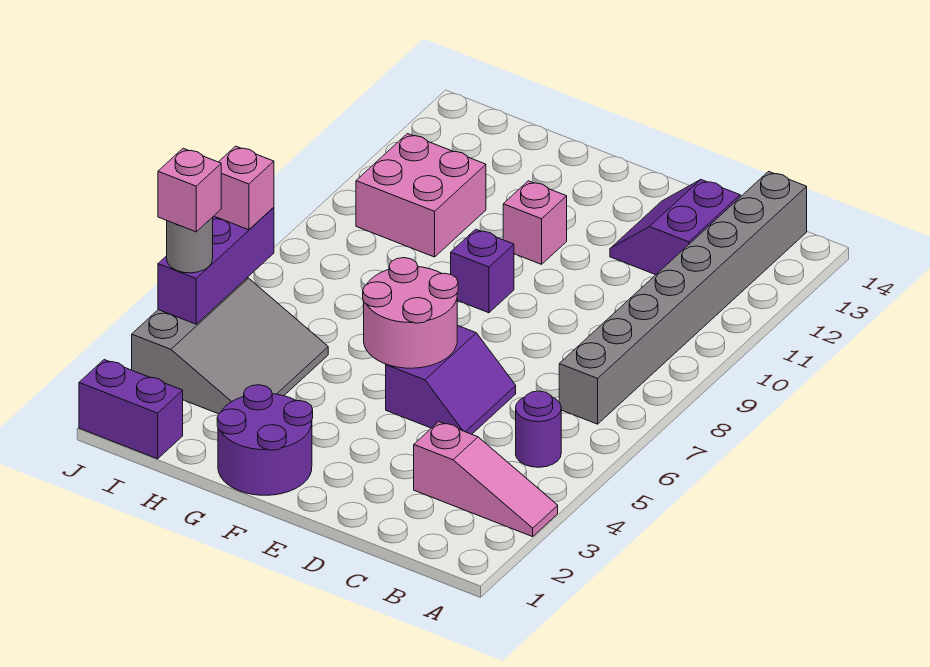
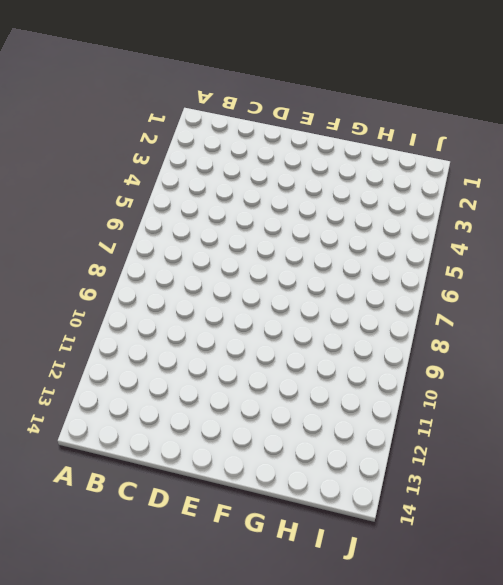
none -> pink 1x3 slope [414,422,558,537]
none -> purple 1x1 round brick [516,391,561,467]
none -> grey 1x8 brick [559,172,807,424]

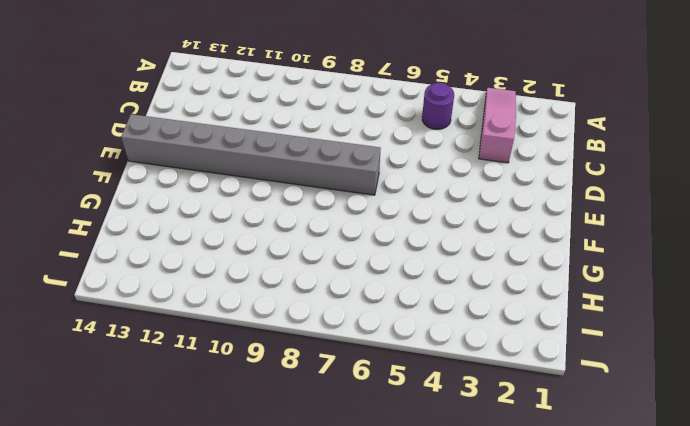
grey 1x8 brick [121,114,381,195] -> grey 1x8 brick moved to [559,172,807,424]
none -> purple 2x2 slope [610,180,740,275]
none -> purple 2x2 slope [386,325,516,434]
none -> purple 2x2 round brick [217,385,313,495]

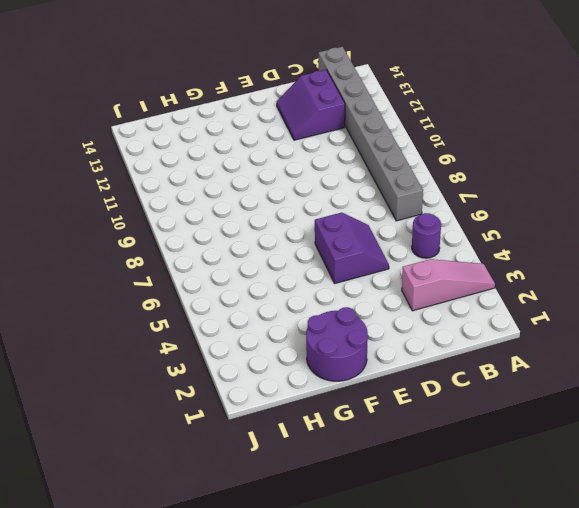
none -> purple 1x1 brick [451,229,514,313]
none -> pink 1x1 brick [503,181,567,264]
none -> grey 3x3 slope [132,278,328,414]

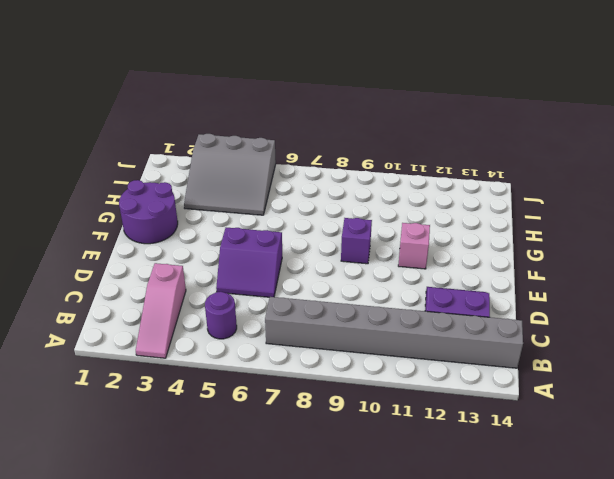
none -> pink 2x2 brick [356,134,486,257]
none -> purple 1x2 brick [79,360,183,459]
none -> pink 2x2 round brick [363,258,458,368]

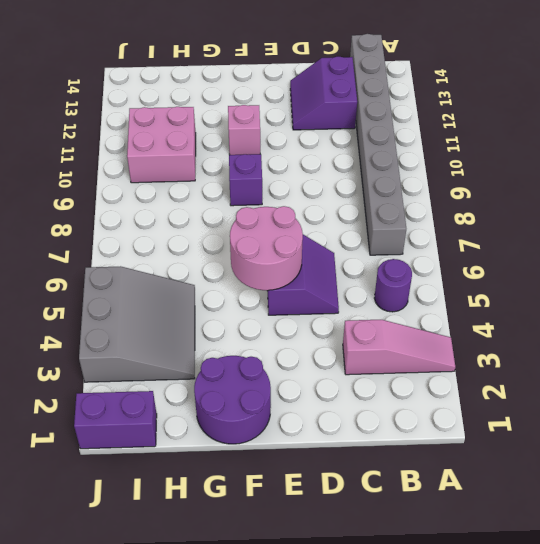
none -> purple 1x3 brick [158,207,274,324]
none -> grey 1x1 round brick [167,217,213,273]
none -> pink 1x1 brick [214,146,274,230]

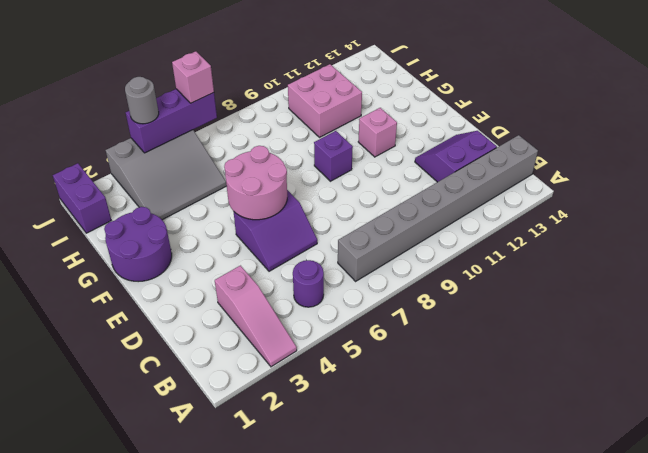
none -> pink 1x1 brick [158,148,221,232]

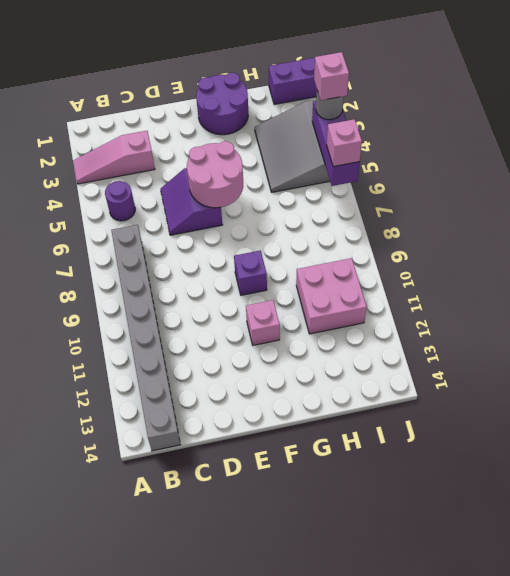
none -> purple 2x2 slope [610,180,740,275]

